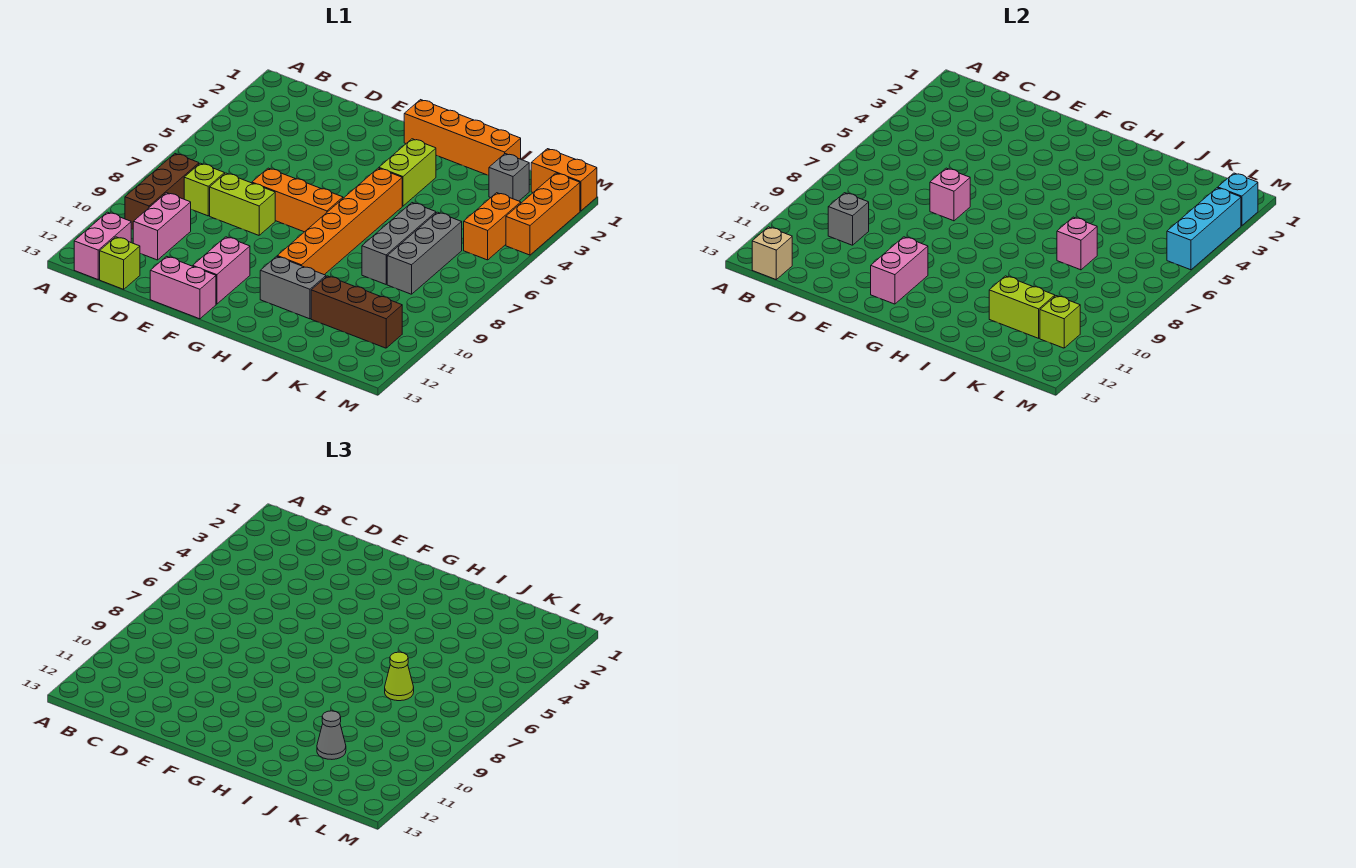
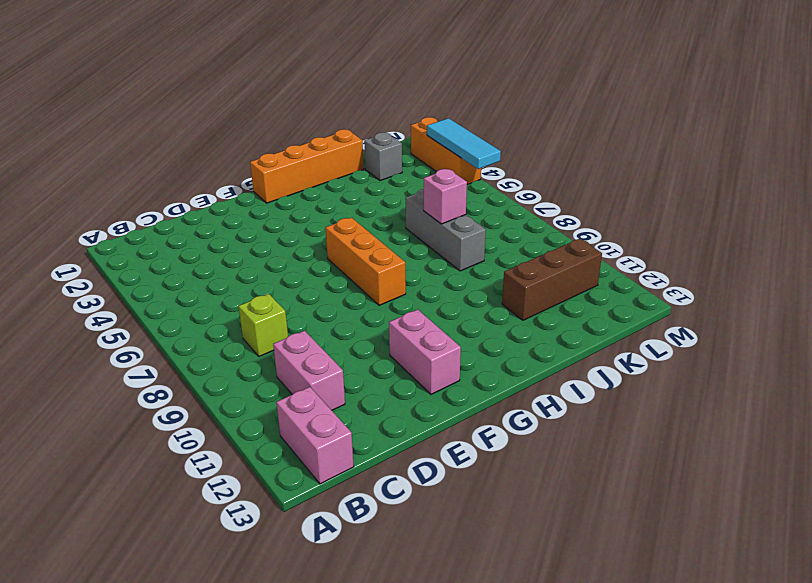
orange 1x3 brick [325,218,406,305] -> orange 1x3 brick turned to [252,168,343,232]
cyan 1x3 tile [427,118,501,169] -> cyan 1x3 brick [1167,188,1241,270]
none -> brown 1x3 brick [125,154,199,229]
none -> lime 1x1 brick [100,237,140,289]
none -> lime 1x2 brick [210,173,275,235]
none -> pink 1x2 brick [150,256,216,319]

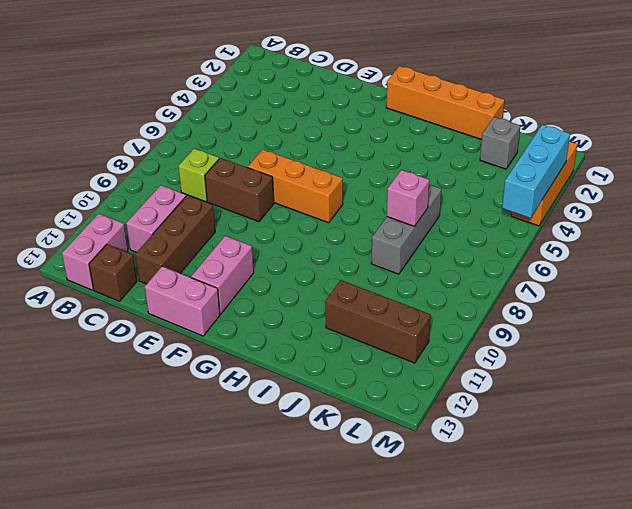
brown 1x1 brick [89,244,137,301] -> lime 1x1 brick [100,237,140,289]
brown 1x2 brick [205,158,274,222] -> lime 1x2 brick [210,173,275,235]
brown 1x3 brick [135,195,215,284] -> brown 1x3 brick moved to [125,154,199,229]
none -> lime 1x2 brick [379,139,436,206]
none -> orange 1x6 brick [277,168,402,275]
none -> grey 1x2 brick [260,256,326,319]
none -> grey 1x3 brick [387,212,462,294]

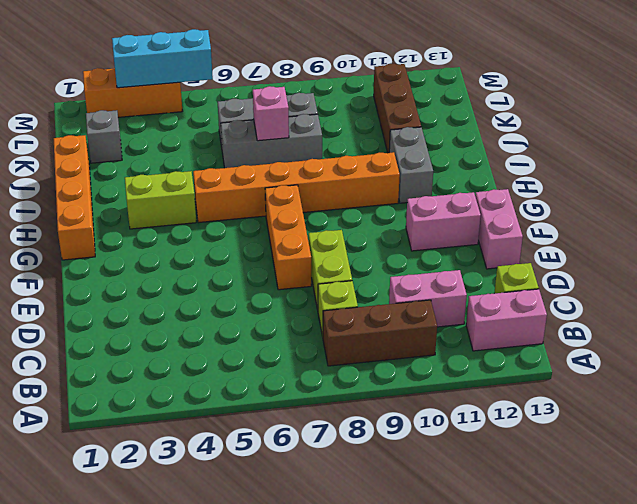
none -> orange 1x2 brick [531,149,597,211]
none -> orange 1x2 brick [464,193,521,260]
none -> tan 1x1 brick [752,227,792,279]
none -> grey 1x1 brick [828,193,869,245]

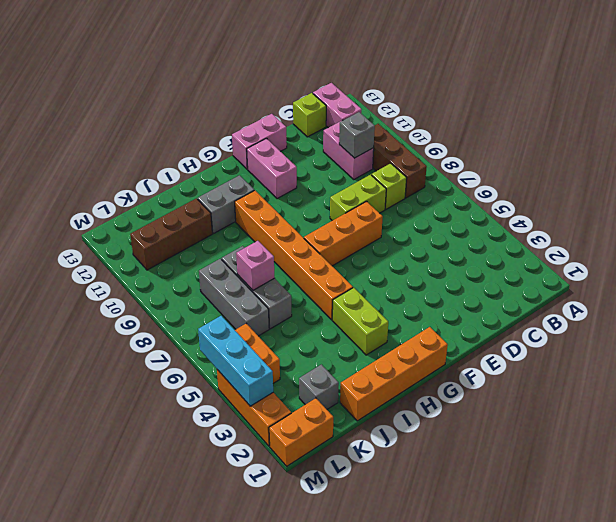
none -> tan 1x1 brick [752,227,792,279]
none -> pink 1x1 brick [930,168,970,221]
none -> pink 1x2 brick [871,237,928,304]
none -> lime 1x2 brick [989,276,1055,338]

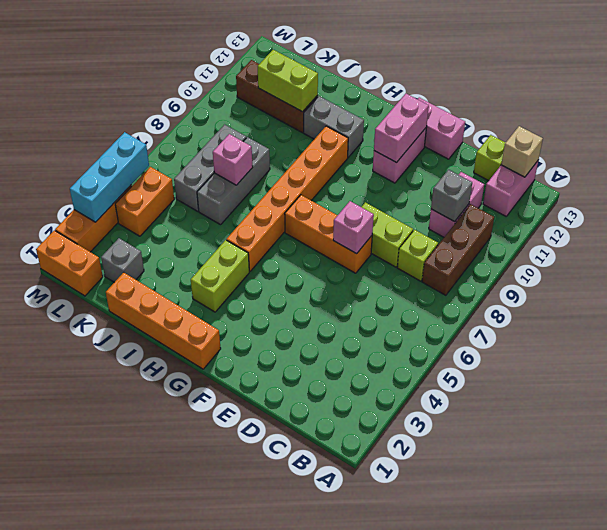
none -> lime 1x1 brick [1040,296,1080,348]
none -> cyan 1x1 brick [1218,173,1258,226]
none -> lime 1x1 cone [385,652,414,701]
none -> grey 1x1 cone [317,711,346,759]

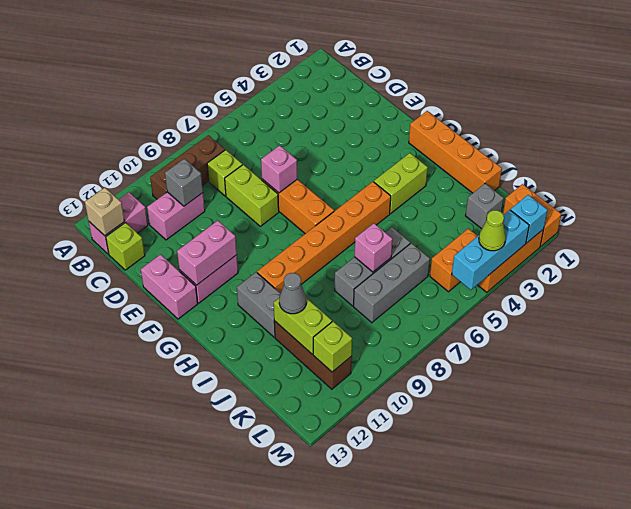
lime 1x1 cone [479,210,506,251] -> lime 1x1 cone moved to [385,652,414,701]

